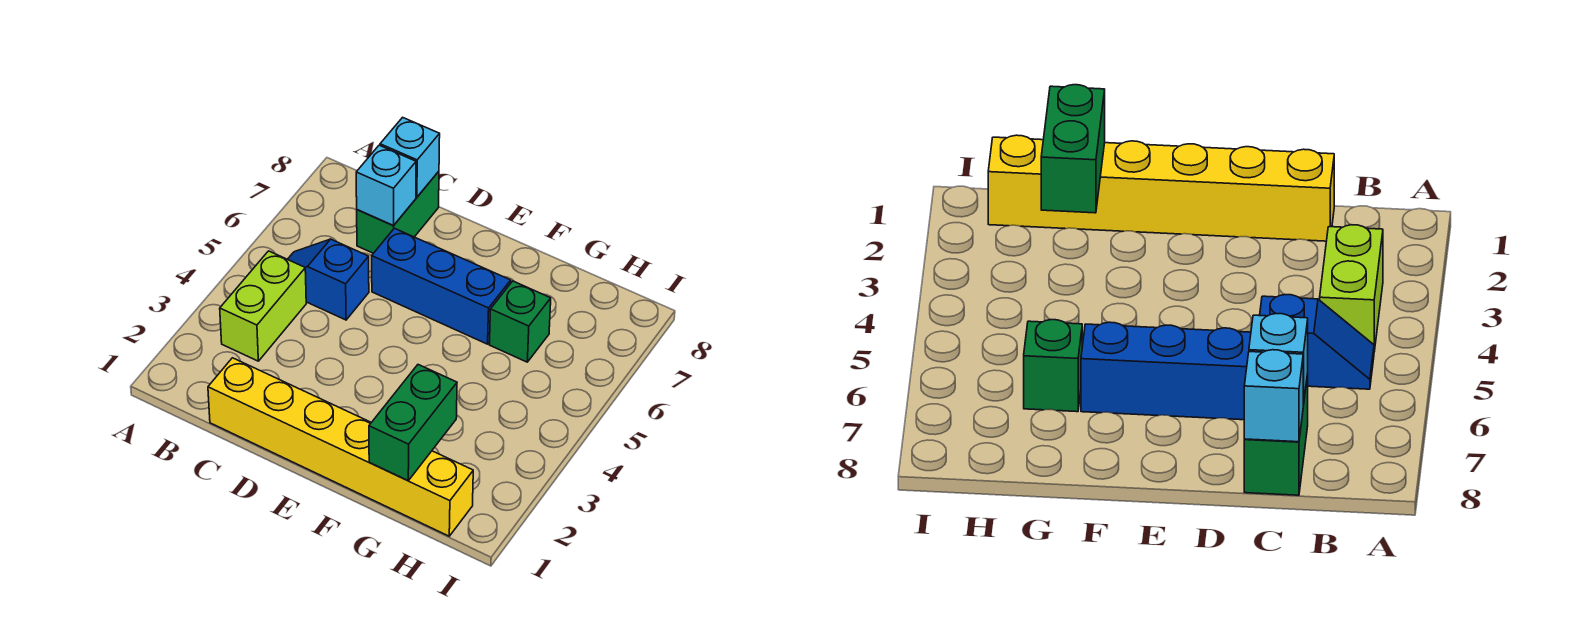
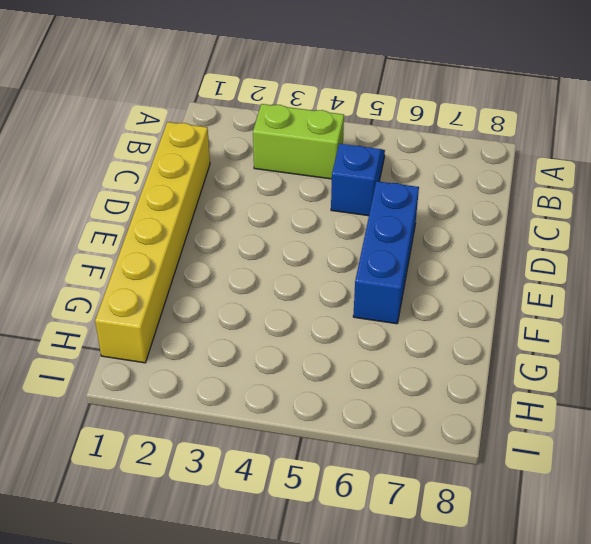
none -> green 1x2 brick [357,171,439,253]
none -> green 1x1 brick [489,281,551,362]

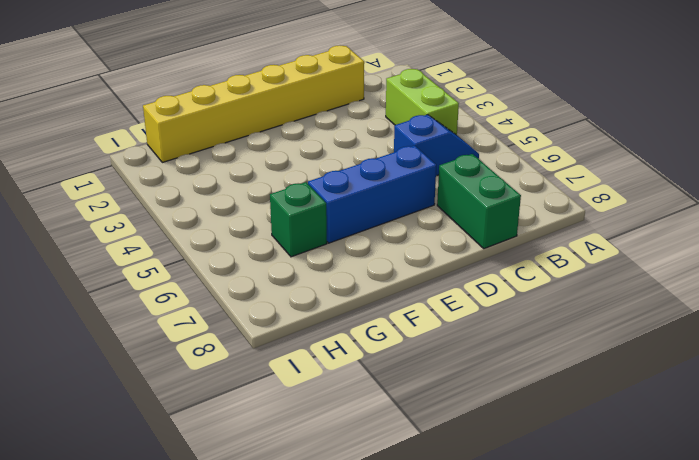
none -> cyan 1x1 brick [356,145,416,225]
none -> cyan 1x1 brick [380,117,440,197]

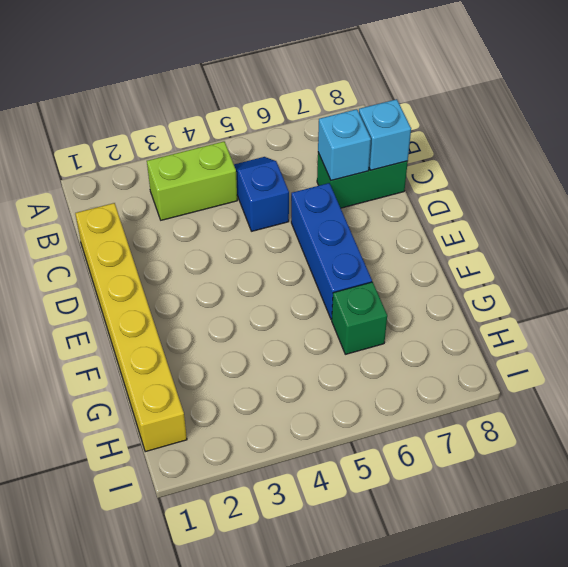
none -> green 1x2 brick [369,365,457,481]

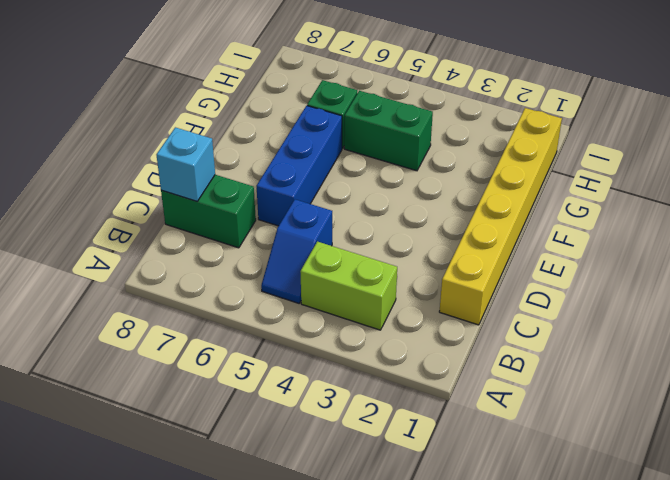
green 1x2 brick [344,91,433,171] -> green 1x2 brick moved to [369,365,457,481]
none -> cyan 1x1 brick [356,145,416,225]

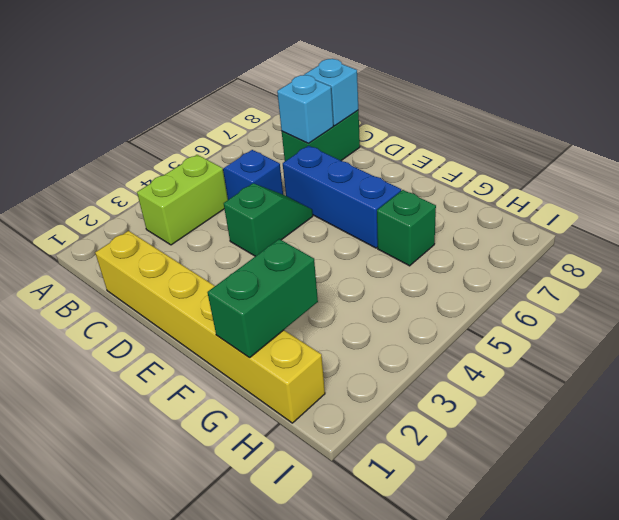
green 1x2 slope [224,183,313,256] -> none

